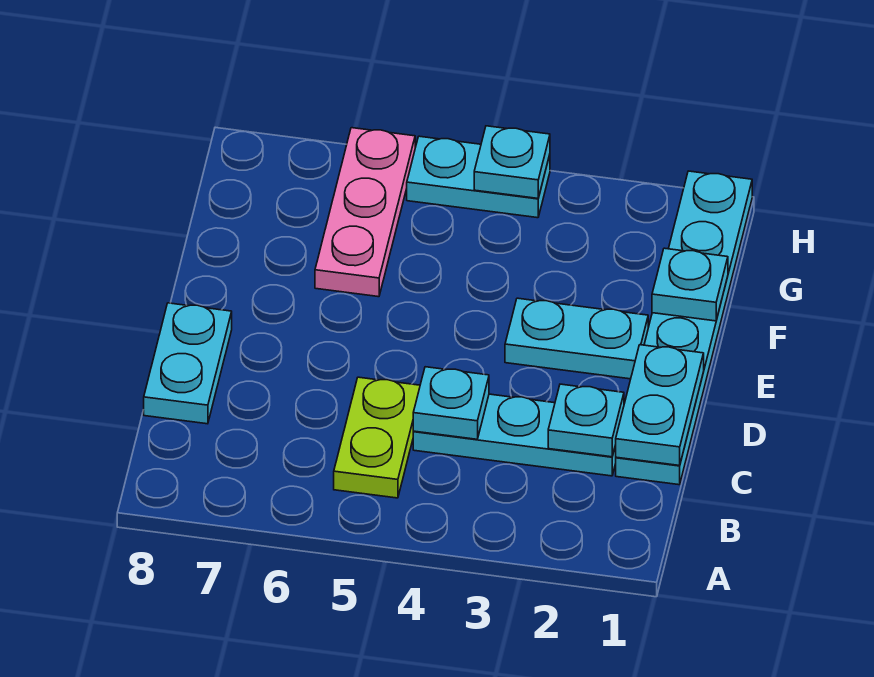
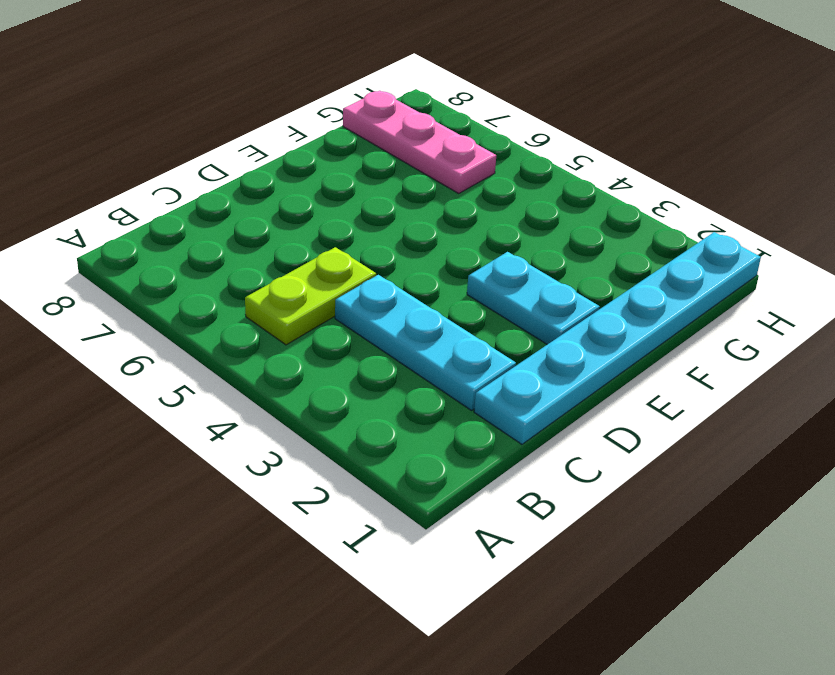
pink 1x3 plate [343,91,496,193] -> pink 1x3 plate turned to [315,128,415,297]
none -> cyan 1x2 plate [144,303,232,424]
none -> cyan 1x2 plate [407,136,550,218]
none -> cyan 1x2 plate [616,345,704,466]

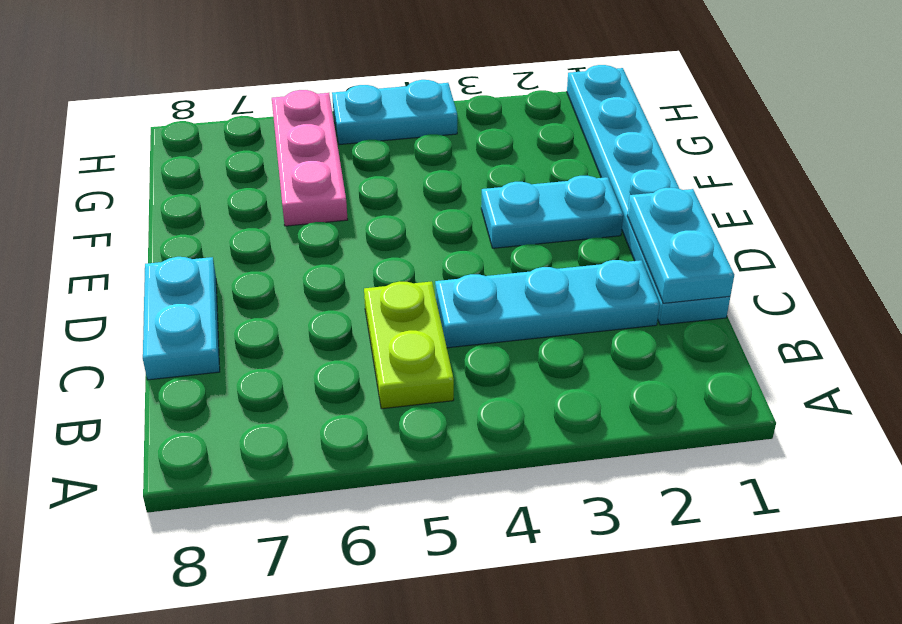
none -> cyan 1x1 plate [548,384,624,457]
none -> cyan 1x1 plate [413,367,489,439]
none -> cyan 1x1 plate [652,248,728,321]

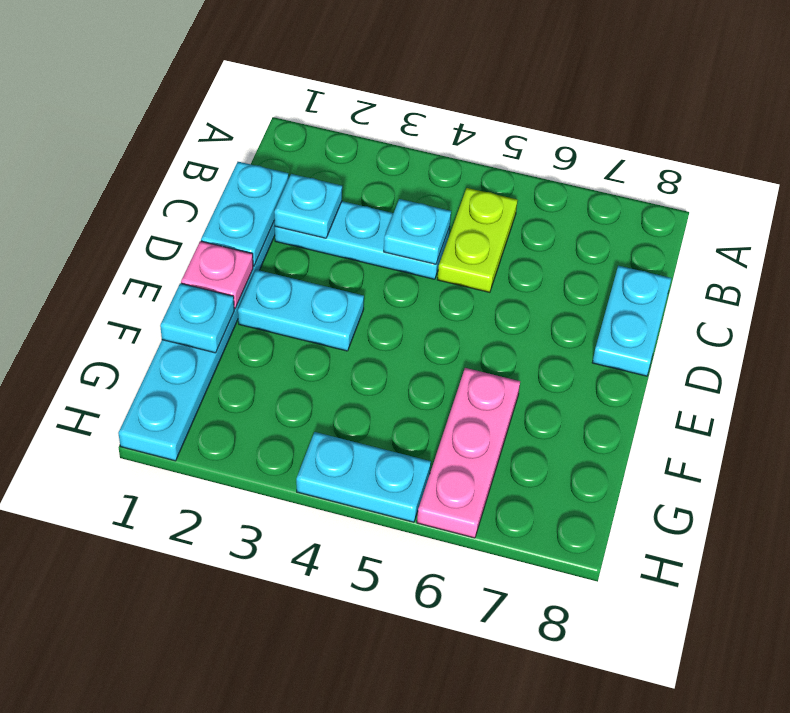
pink 1x1 plate [181,241,253,309] -> none
none -> cyan 1x1 plate [474,126,550,198]

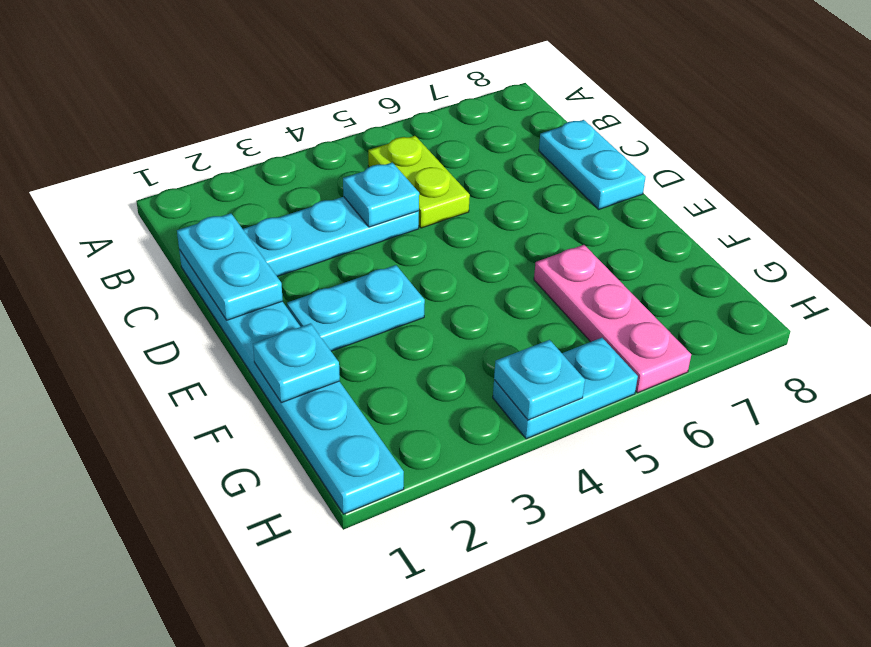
none -> cyan 1x1 plate [548,384,624,457]

